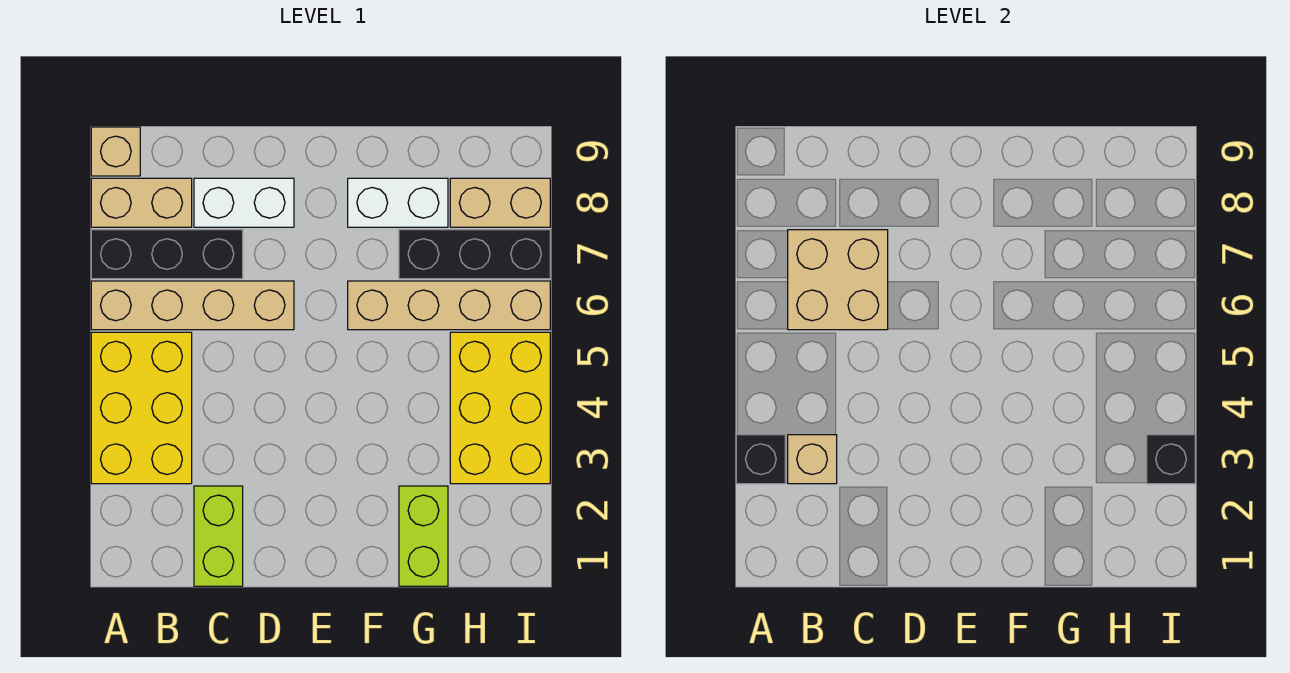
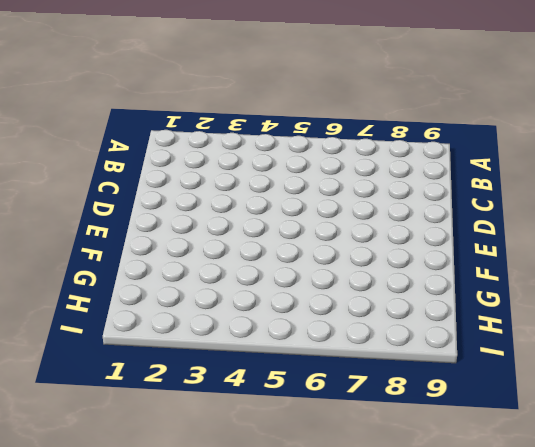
none -> yellow 2x3 brick [91,332,192,484]
none -> tan 1x4 brick [91,281,294,330]
none -> black 1x3 brick [91,230,243,279]

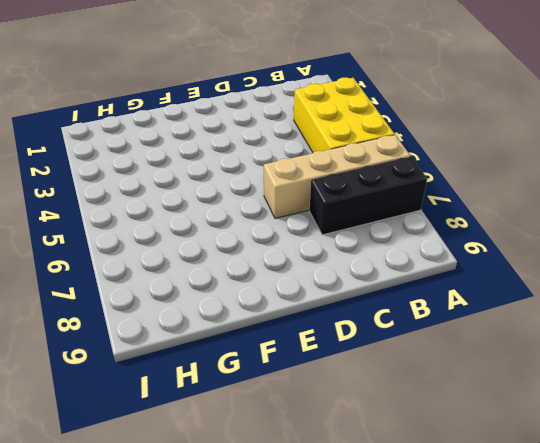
none -> tan 1x2 brick [91,178,192,227]
none -> tan 1x1 brick [91,127,140,176]
none -> lime 1x2 brick [194,486,243,586]

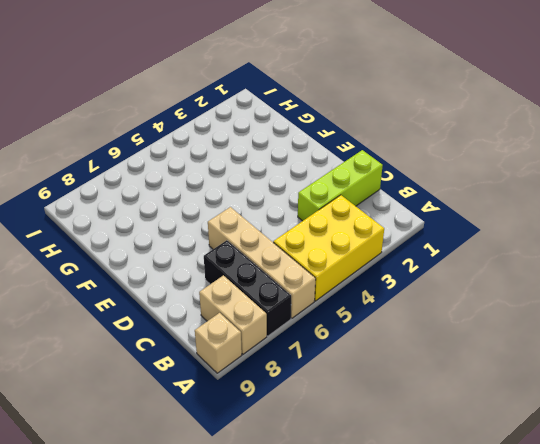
lime 1x3 brick [298,150,383,221] -> lime 1x2 brick [194,486,243,586]
none -> white 1x2 brick [194,178,294,227]
none -> tan 1x4 brick [348,281,550,330]
none -> white 1x2 brick [348,178,448,227]

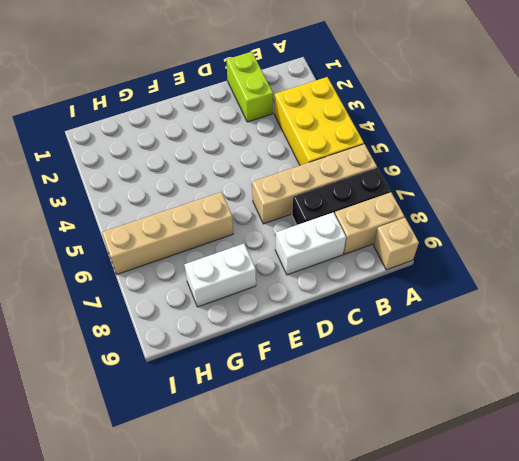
none -> lime 1x2 brick [399,486,448,586]
none -> black 1x3 brick [399,230,550,279]
none -> yellow 2x3 brick [450,332,550,484]

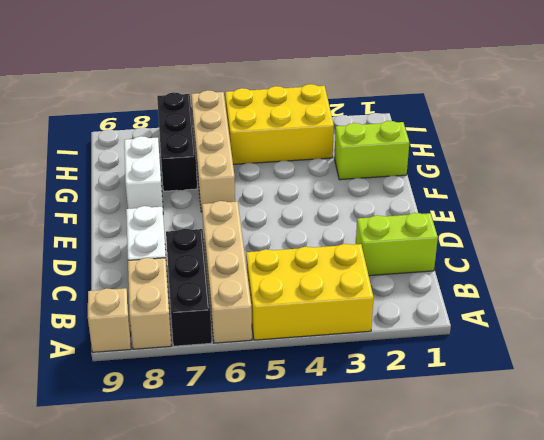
none -> tan 1x2 brick [450,178,550,227]
none -> black 1x1 brick [736,435,785,484]
none -> tan 1x1 brick [788,435,837,484]

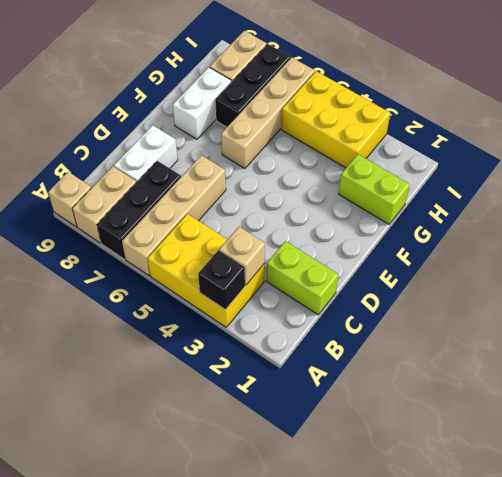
none -> tan 2x2 brick [788,230,888,330]
none -> black 1x1 brick [1147,435,1195,484]

